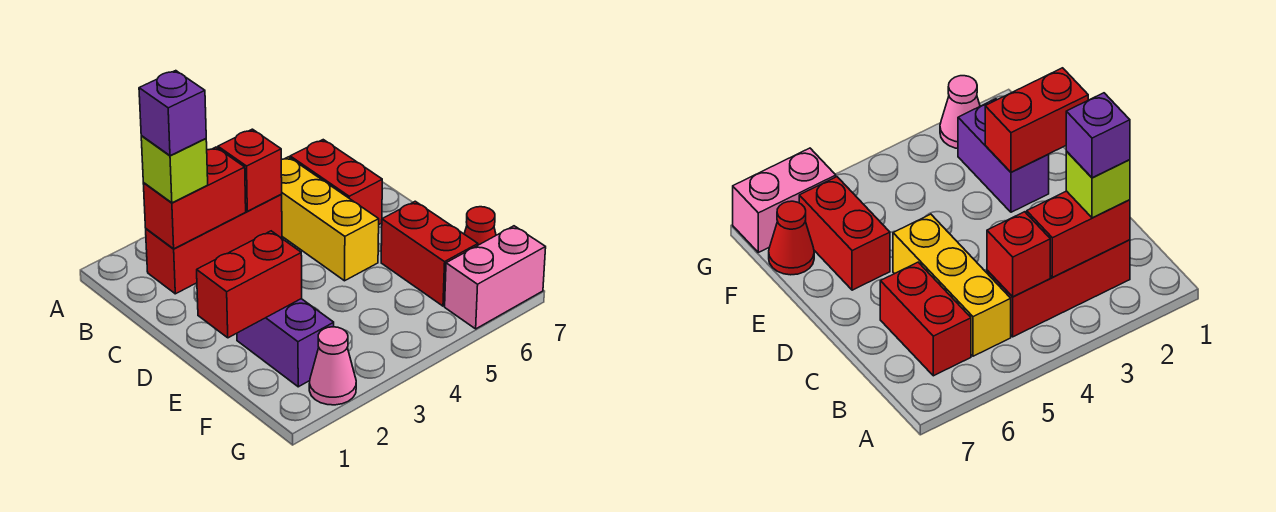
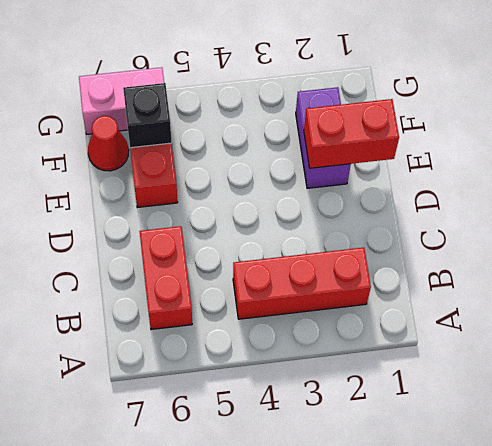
black 1x1 brick [123,83,172,148] -> none
none -> yellow 1x3 brick [281,157,379,281]
none -> pink 1x1 cone [309,327,356,405]
none -> red 1x2 brick [143,147,246,249]

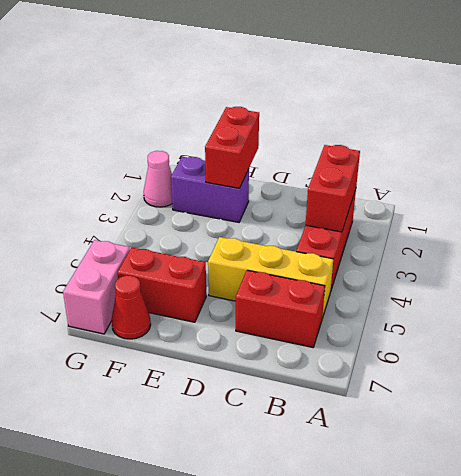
none -> red 1x1 brick [218,129,282,211]
none -> lime 1x1 brick [141,136,208,203]
none -> purple 1x1 brick [139,71,206,156]

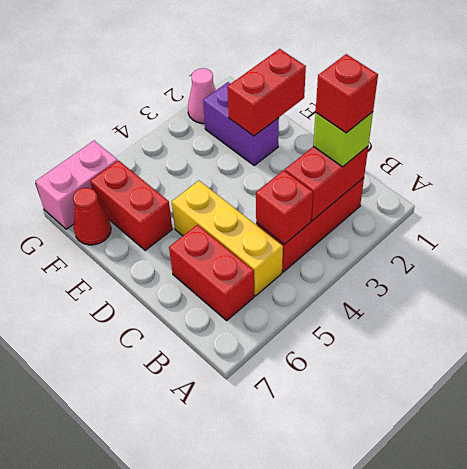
red 1x1 brick [316,54,378,133] -> purple 1x1 brick [139,71,206,156]

